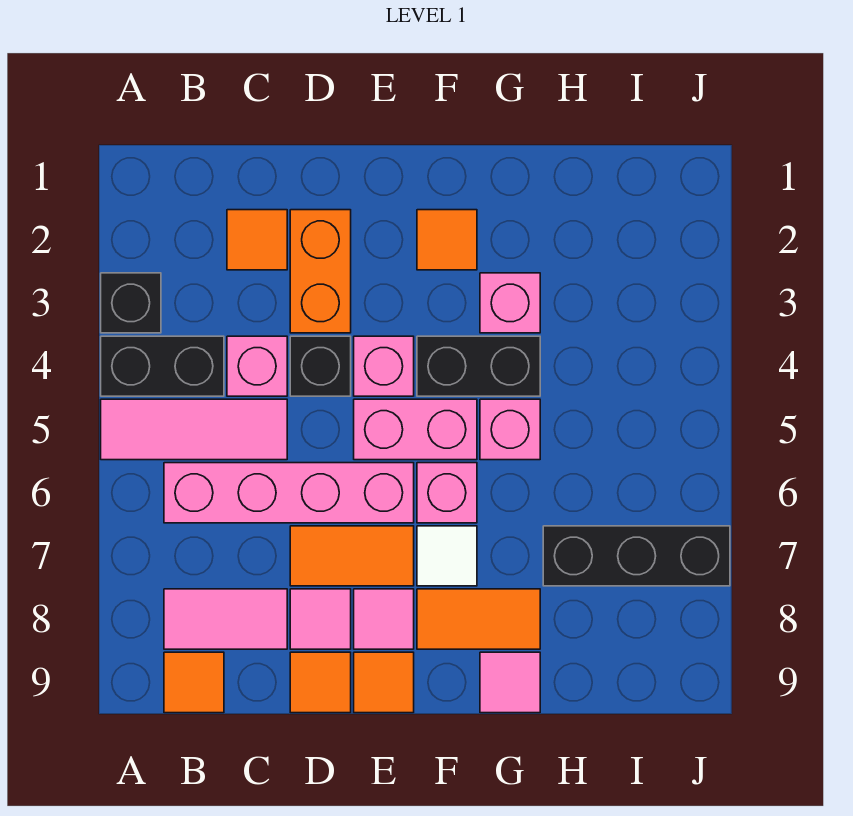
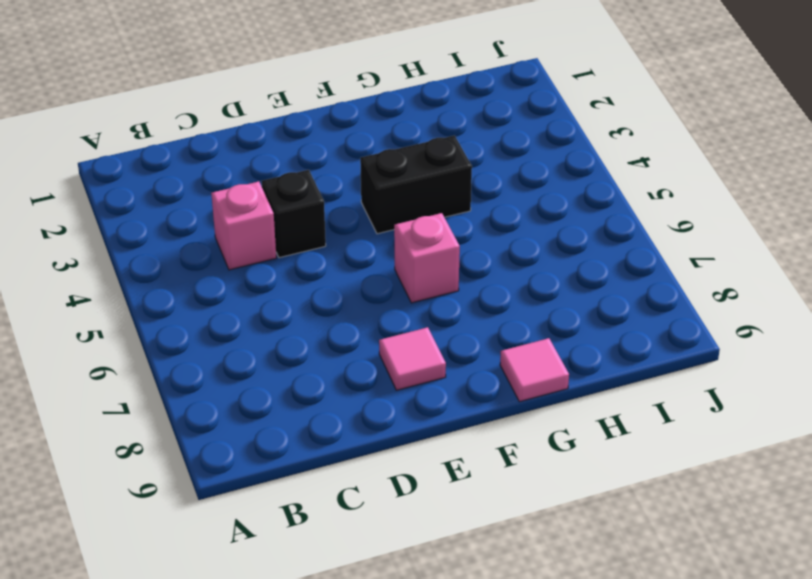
none -> black 1x1 brick [101,273,161,333]
none -> black 1x2 brick [101,336,224,396]
none -> pink 1x3 tile [101,399,287,460]

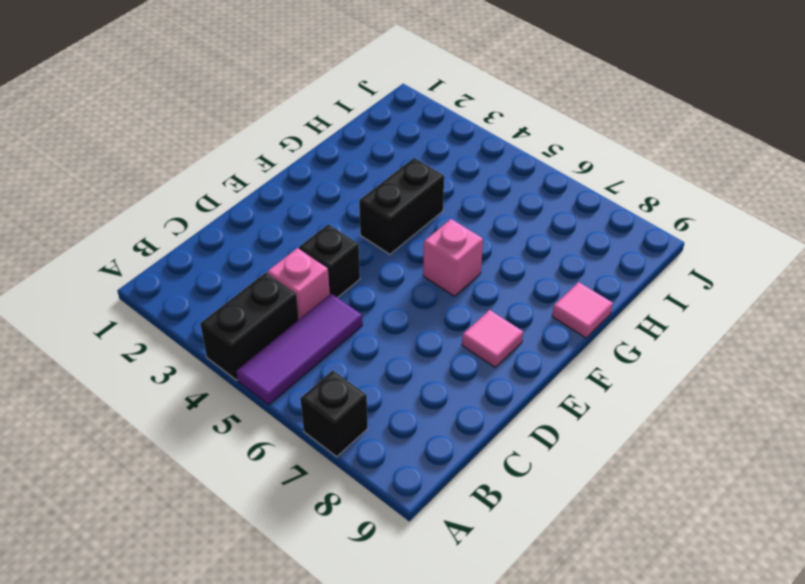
purple 1x3 tile [236,294,362,405] -> pink 1x3 tile [101,399,287,460]
black 1x1 brick [300,370,368,457] -> black 1x1 brick moved to [101,273,161,333]
none -> pink 1x4 brick [164,463,414,523]
none -> pink 1x2 tile [164,589,287,649]
none -> orange 1x1 tile [164,652,224,713]

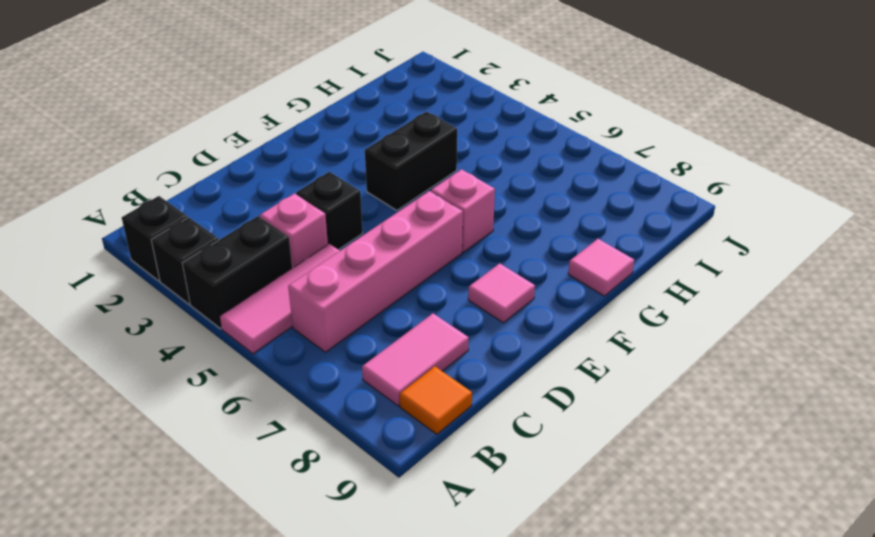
black 1x1 brick [122,196,188,281] -> none
none -> orange 1x1 tile [227,210,287,270]
none -> orange 1x2 brick [290,210,351,333]
none -> orange 1x2 tile [290,526,414,586]

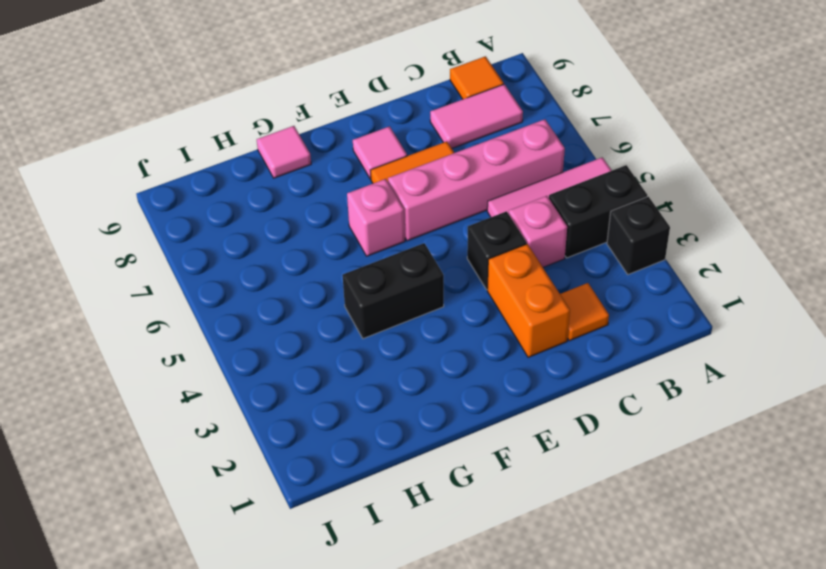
none -> pink 1x1 tile [290,589,351,649]
none -> orange 1x1 tile [290,652,351,713]
none -> pink 1x1 brick [354,336,414,396]

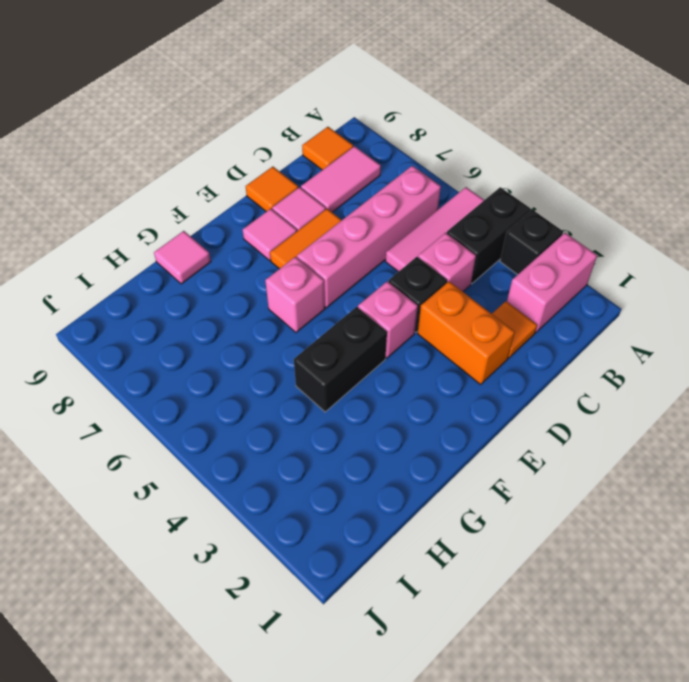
pink 1x2 brick [507,233,597,332] -> pink 1x2 brick moved to [354,399,477,460]
none -> orange 1x1 tile [354,652,414,713]
none -> orange 1x1 tile [417,210,477,270]
none -> white 1x1 tile [417,526,477,586]

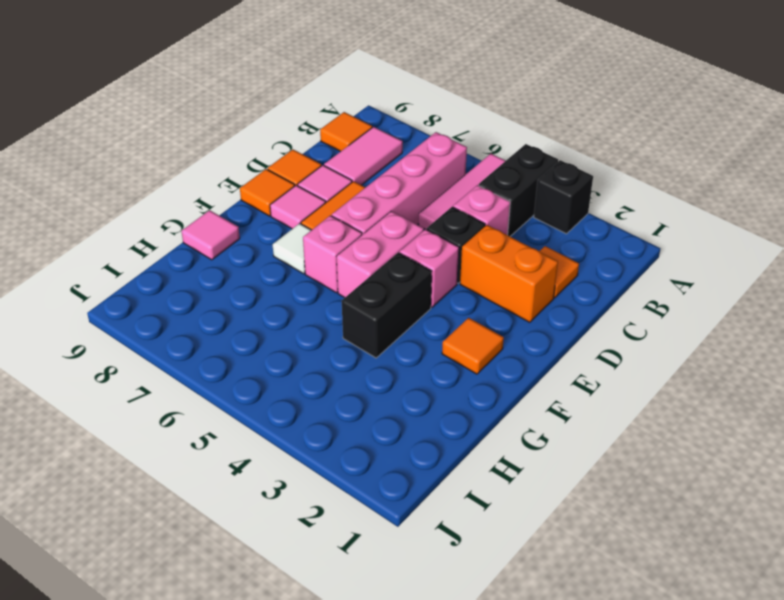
none -> orange 1x2 tile [417,589,540,649]
none -> pink 1x1 brick [480,273,540,333]
none -> pink 1x1 brick [480,399,540,460]

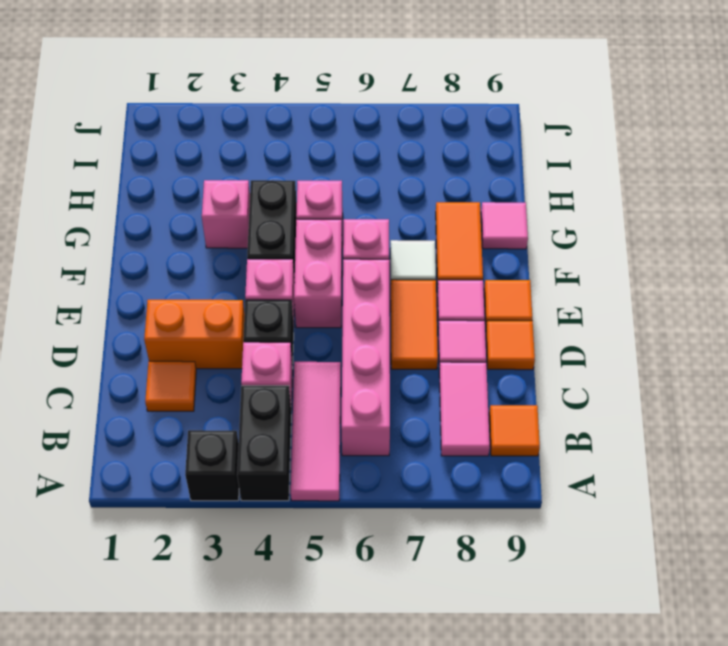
none -> orange 1x1 tile [417,210,477,270]
none -> black 1x3 brick [543,526,730,586]

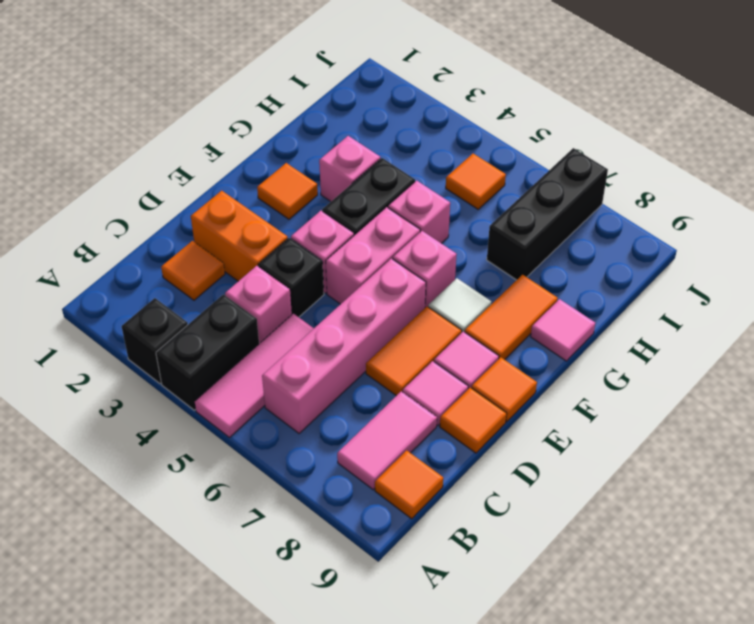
orange 1x1 tile [446,154,506,209] -> none

